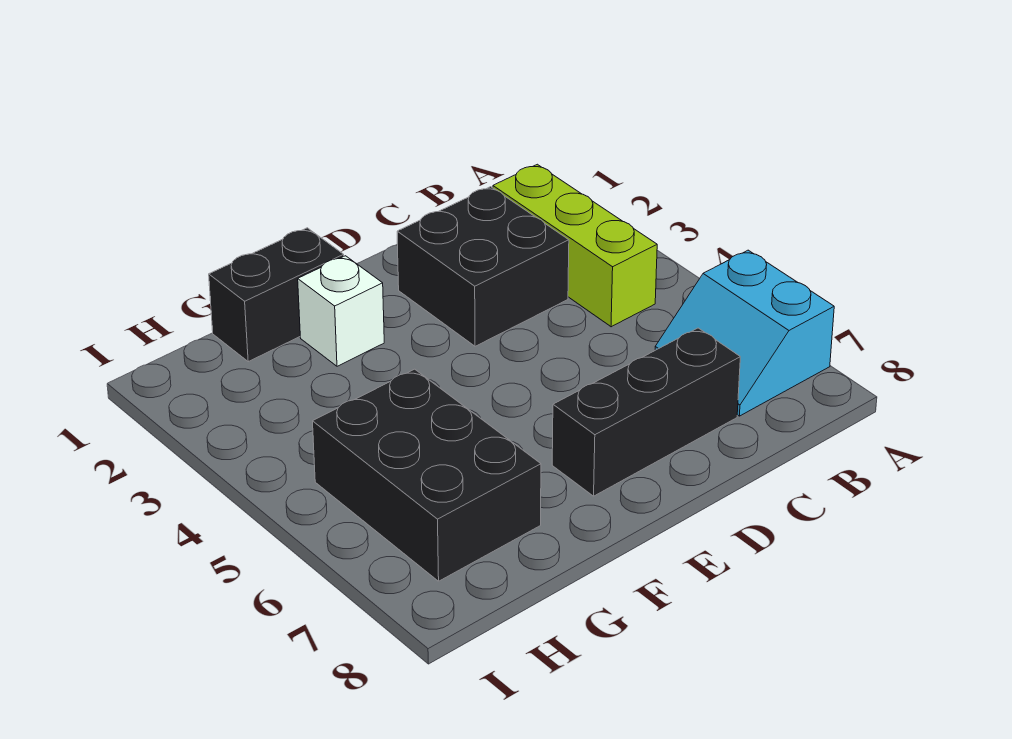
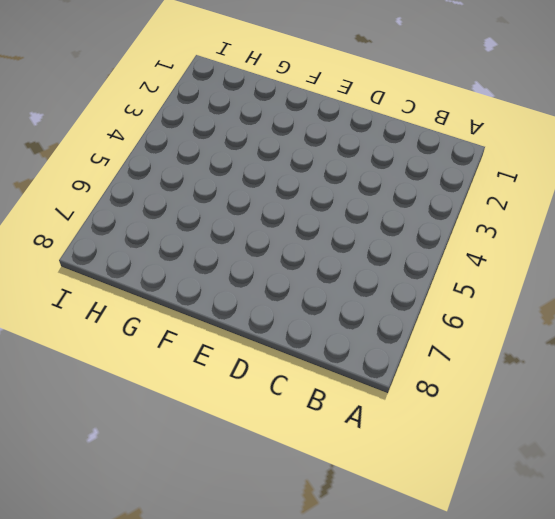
none -> cyan 2x2 slope [655,250,834,416]
none -> lime 1x3 brick [493,164,657,327]

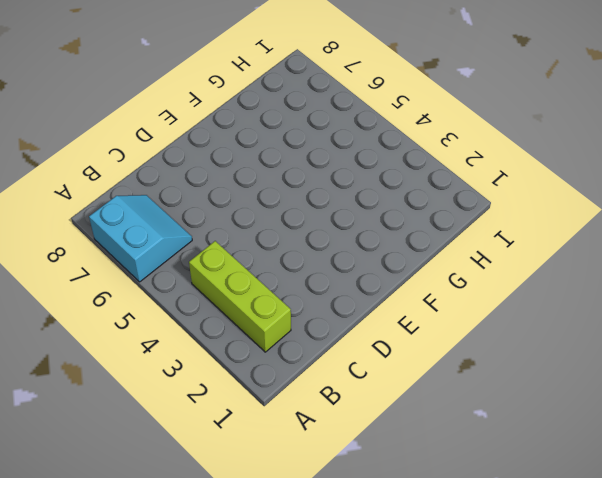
none -> black 2x2 brick [397,187,569,346]
none -> black 1x3 brick [552,328,740,496]

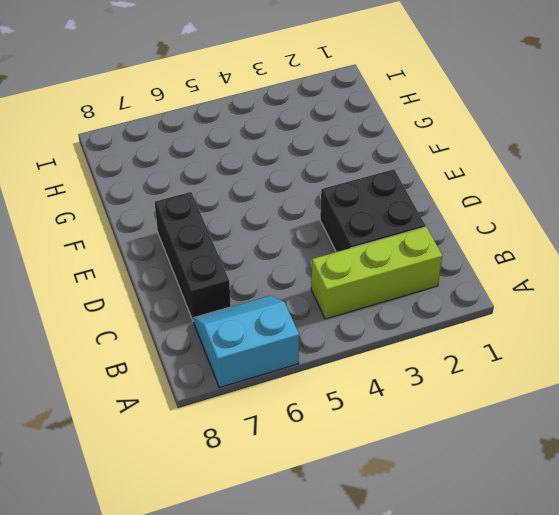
none -> black 1x2 brick [209,228,344,362]
none -> white 1x1 brick [298,256,384,366]

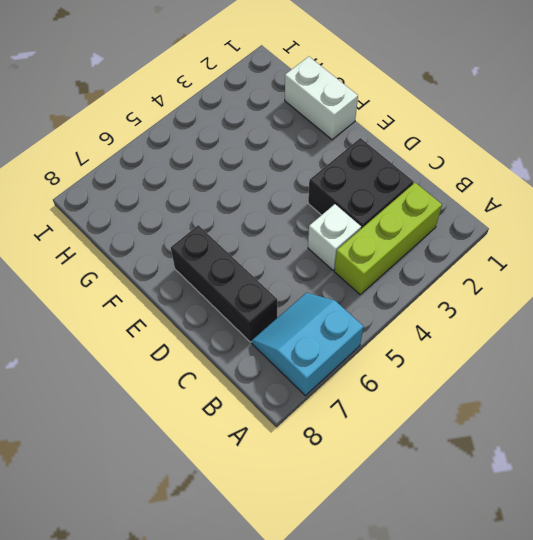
white 1x1 brick [308,204,361,270] -> white 1x1 brick moved to [298,256,384,366]
white 1x2 brick [285,57,358,140] -> black 1x2 brick [209,228,344,362]
none -> black 2x3 brick [313,369,541,581]

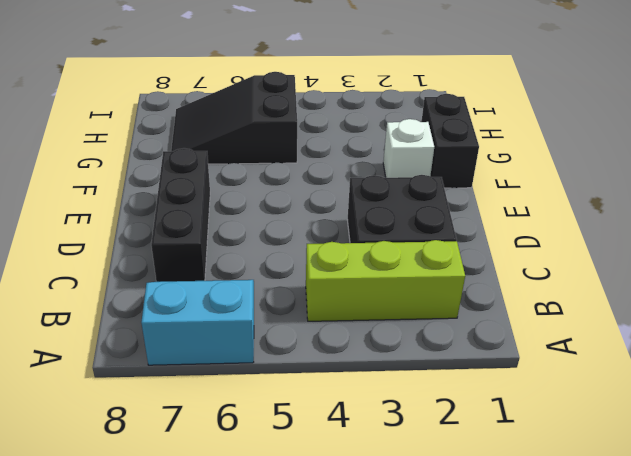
black 2x3 slope [171,72,297,164] -> black 2x3 brick [313,369,541,581]

